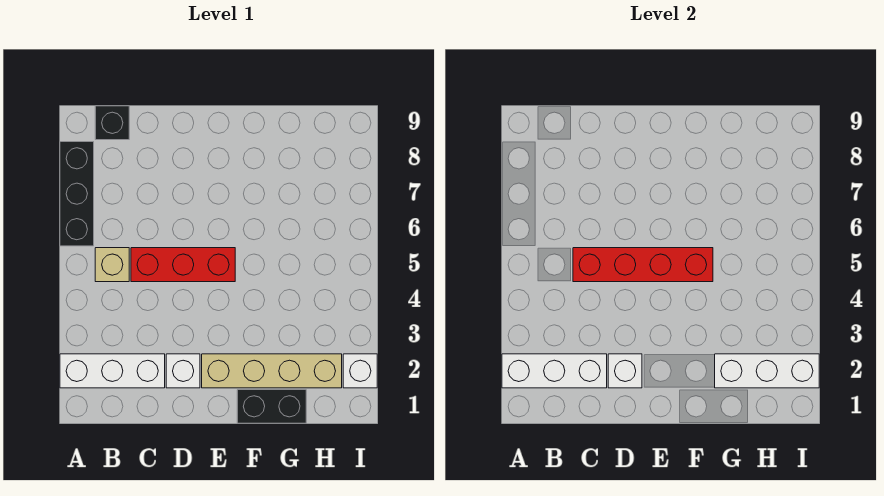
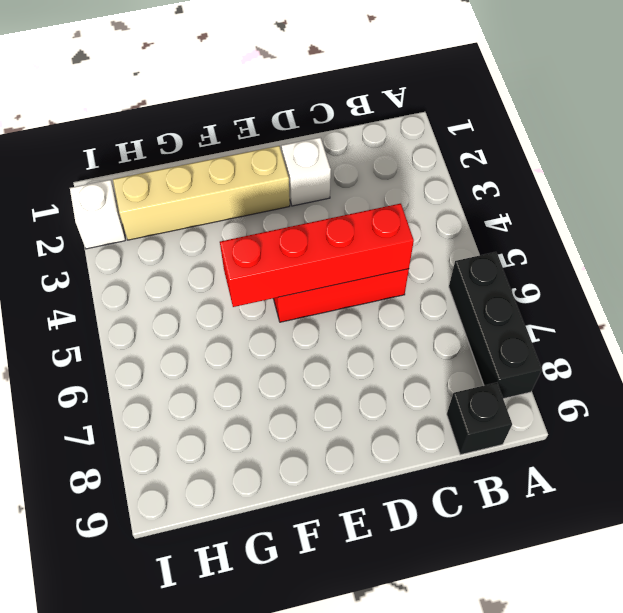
none -> white 1x3 brick [60,354,165,388]
none -> tan 1x1 brick [95,248,129,282]
none -> black 1x2 brick [237,390,306,423]

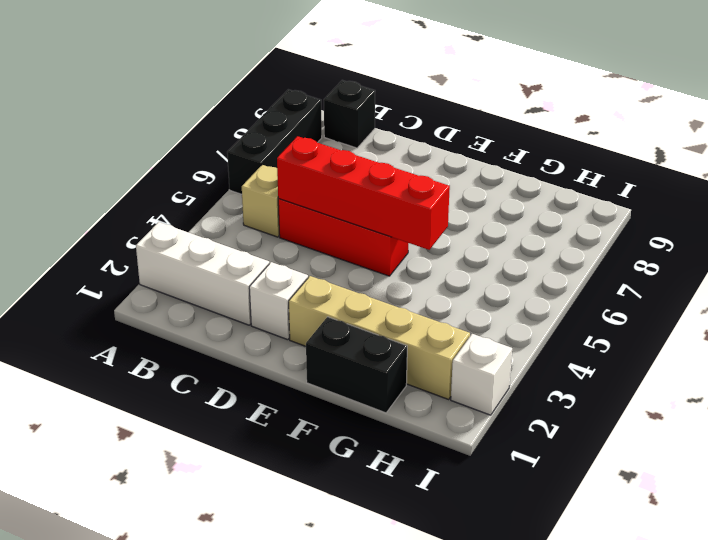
none -> white 1x3 brick [502,354,607,388]
none -> white 1x1 brick [608,354,642,388]
none -> white 1x3 brick [715,354,819,388]

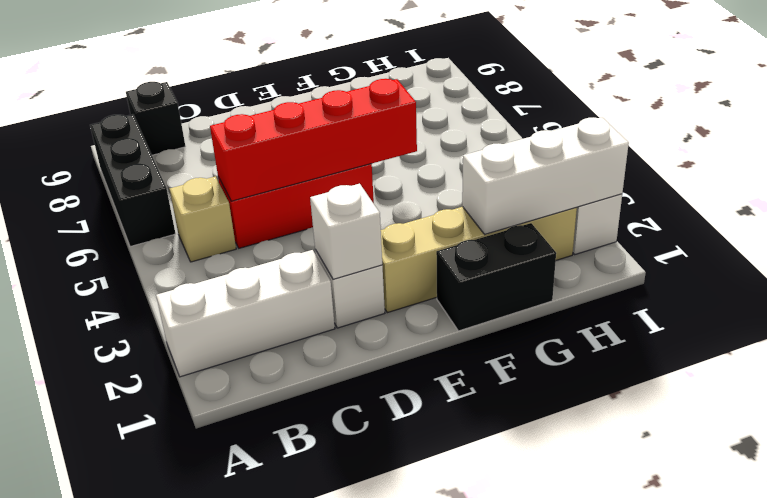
none -> white 1x3 brick [502,354,607,388]

